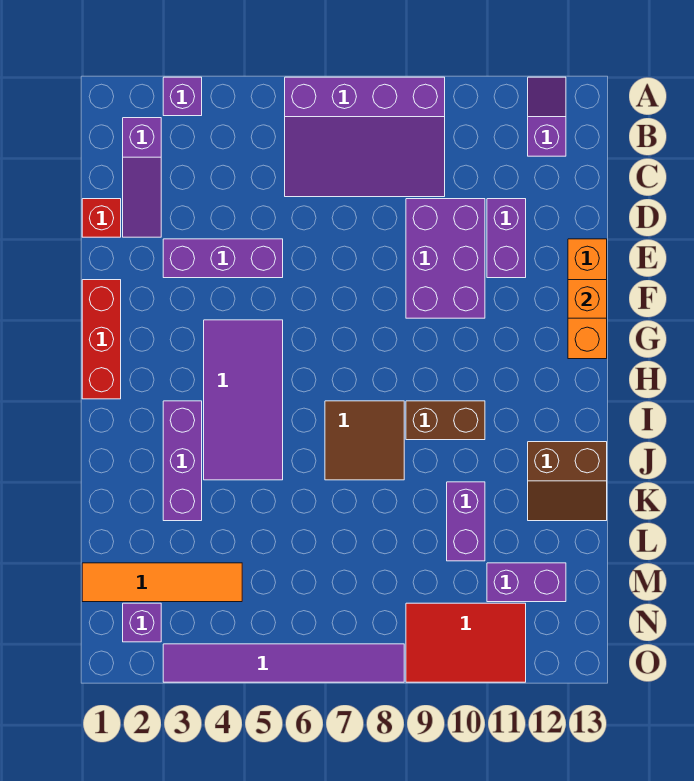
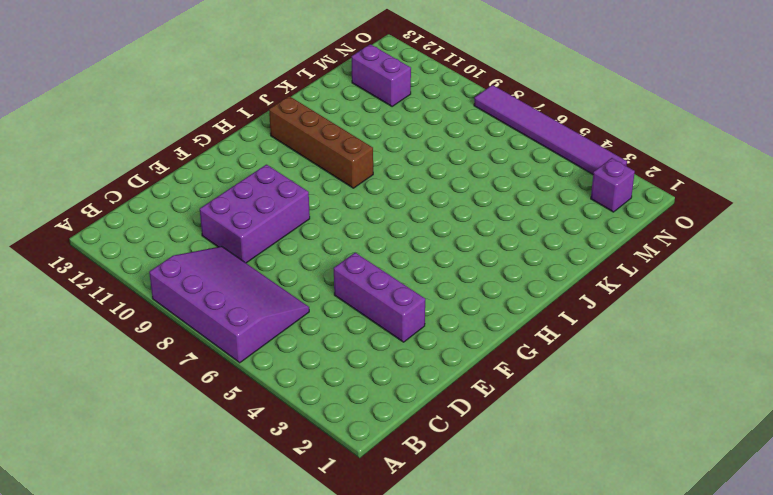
brown 1x4 brick [269,96,373,188] -> brown 1x2 brick [406,401,485,440]
none -> purple 1x1 brick [163,77,202,116]
none -> purple 1x2 slope [528,77,566,156]
none -> purple 1x3 slope [123,118,161,237]

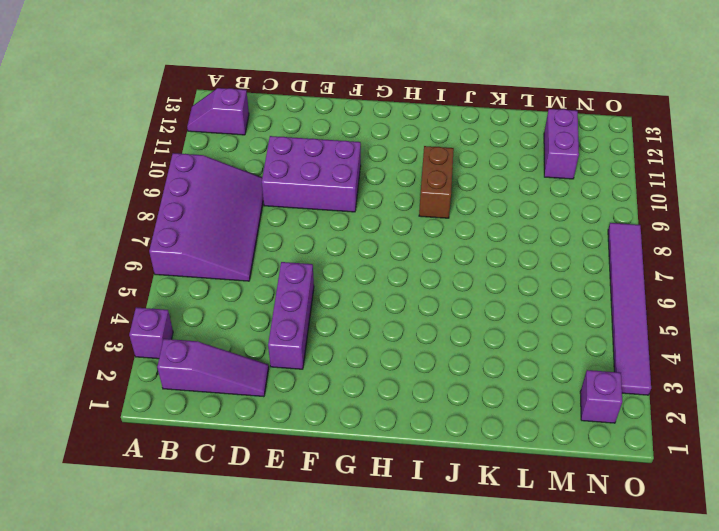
none -> red 1x1 brick [82,199,121,237]
none -> purple 1x2 brick [487,199,526,278]
none -> orange 1x3 brick [568,239,607,359]

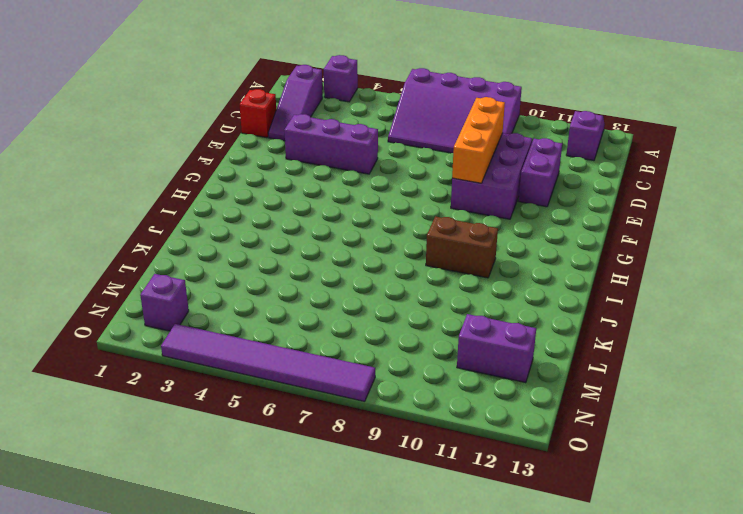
orange 1x3 brick [452,97,505,183] -> orange 1x3 brick moved to [568,239,607,359]
none -> red 1x3 brick [82,280,121,399]
none -> purple 2x4 tile [204,320,283,480]
none -> purple 1x3 brick [163,401,202,521]

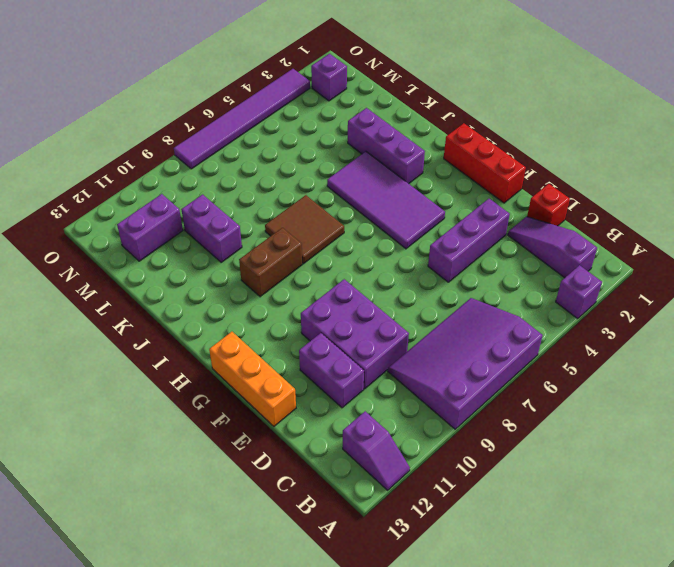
none -> brown 2x2 slope [528,442,607,521]
none -> orange 1x4 tile [82,563,242,602]
none -> red 2x3 tile [406,603,526,682]

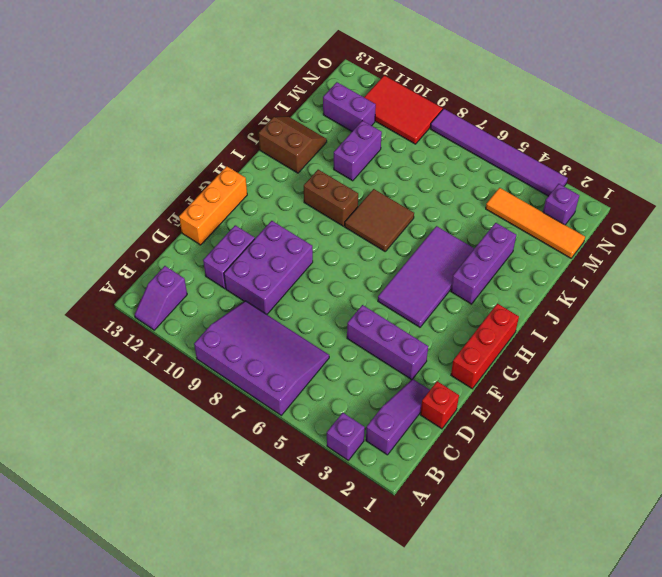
none -> orange 1x1 brick [568,280,607,318]

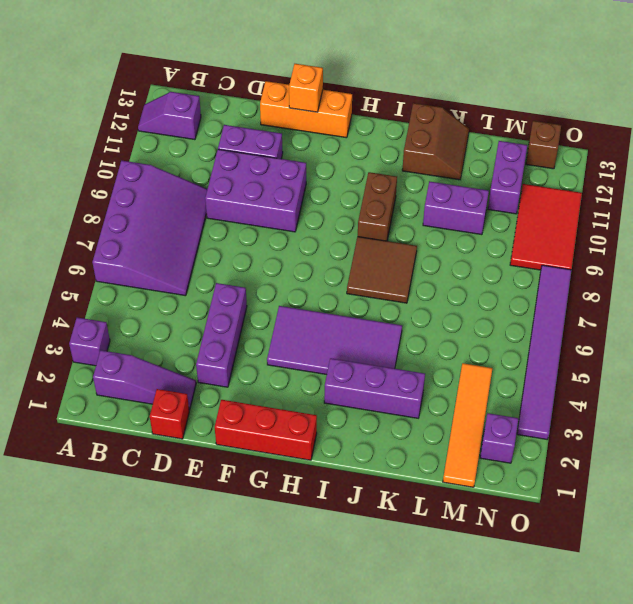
brown 1x1 brick [526,121,561,169] -> none

